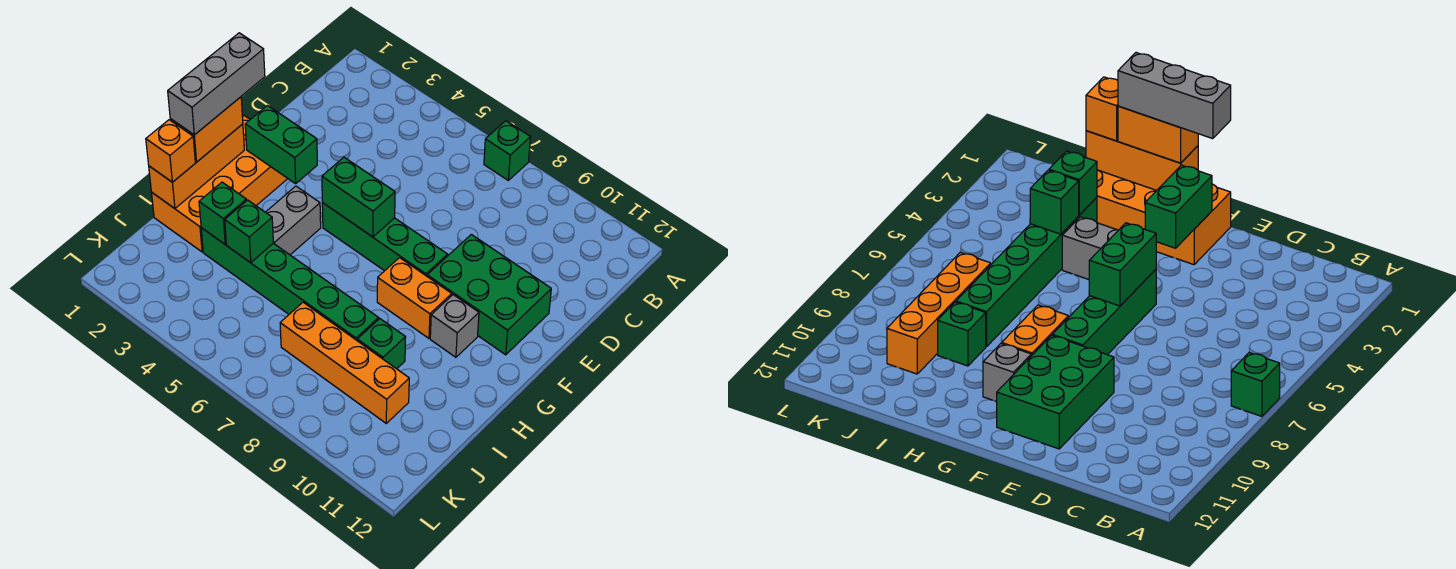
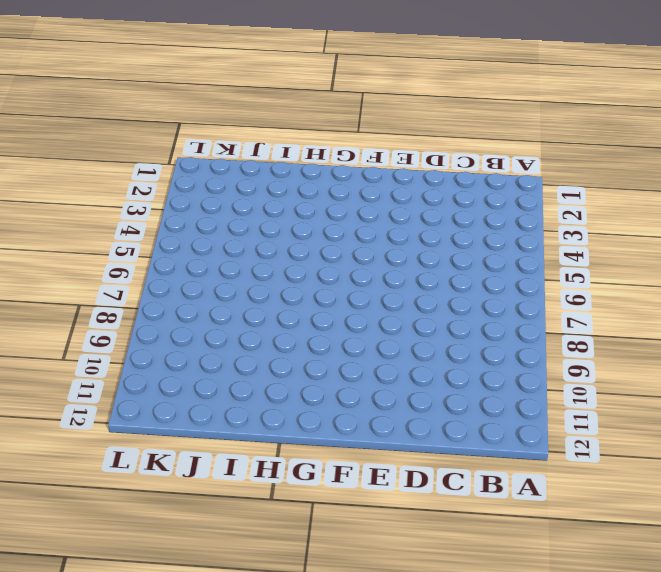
none -> green 1x1 brick [484,121,531,180]
none -> green 2x3 brick [427,234,551,355]
none -> orange 2x4 brick [152,116,288,252]

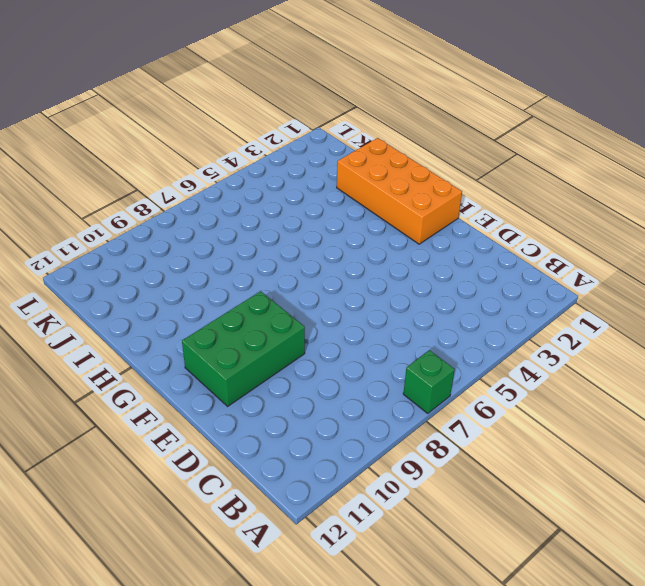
none -> green 1x4 brick [322,203,448,276]
none -> grey 1x2 brick [266,186,321,255]
none -> orange 1x2 brick [377,258,452,338]

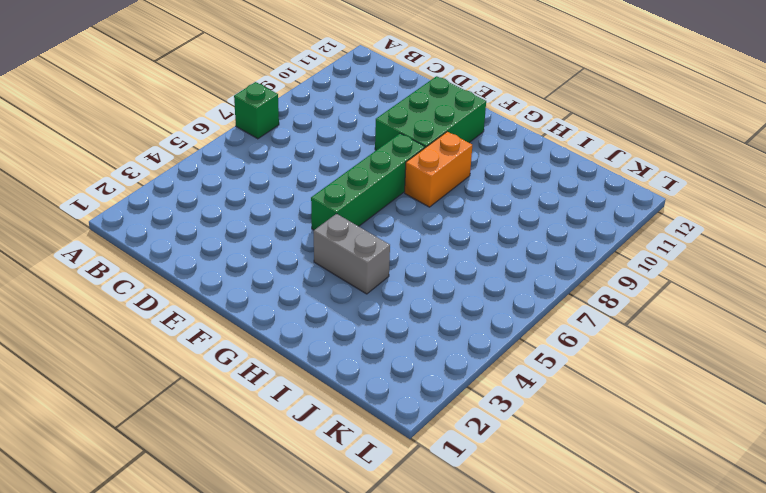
none -> orange 2x4 brick [152,116,288,252]
none -> grey 1x1 brick [430,295,479,357]
none -> green 1x6 brick [201,228,379,340]

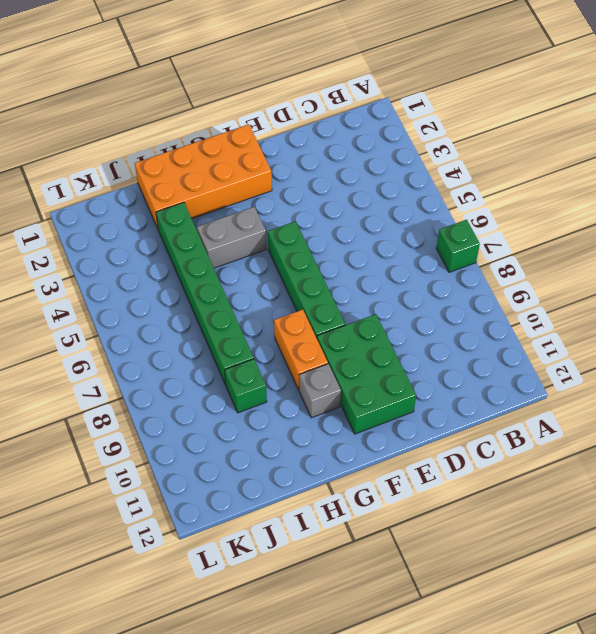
none -> orange 1x4 brick [280,302,409,423]
none -> green 1x2 brick [245,106,317,184]
none -> green 1x2 brick [322,157,395,237]

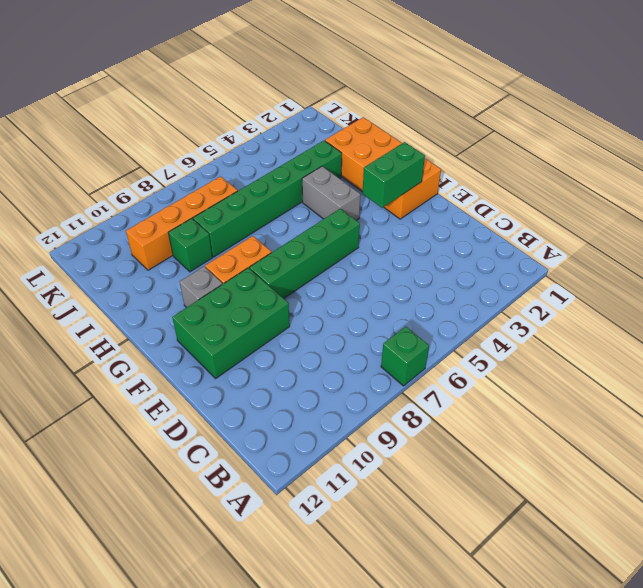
none -> green 1x2 brick [322,157,395,237]
none -> orange 1x3 brick [149,124,244,208]
none -> green 1x1 brick [199,182,246,244]

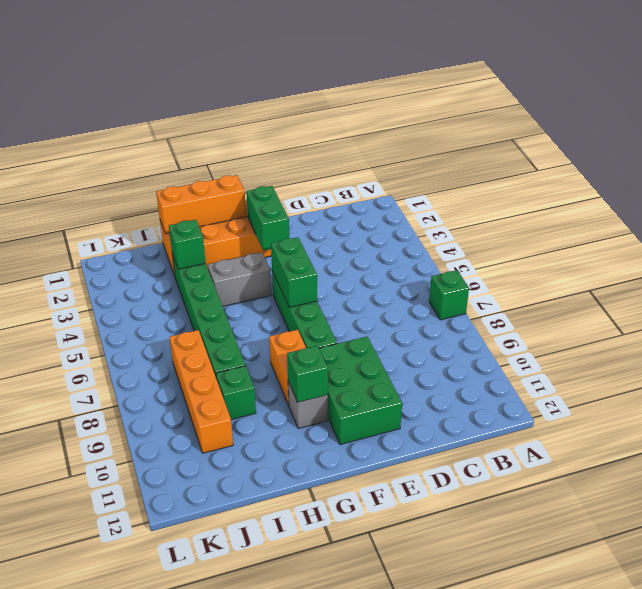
green 1x1 brick [287,346,328,402] -> green 1x1 brick moved to [225,200,273,263]
none -> orange 1x2 brick [170,97,243,162]
none -> orange 1x1 brick [146,120,195,182]
none -> grey 1x3 brick [168,33,265,135]

